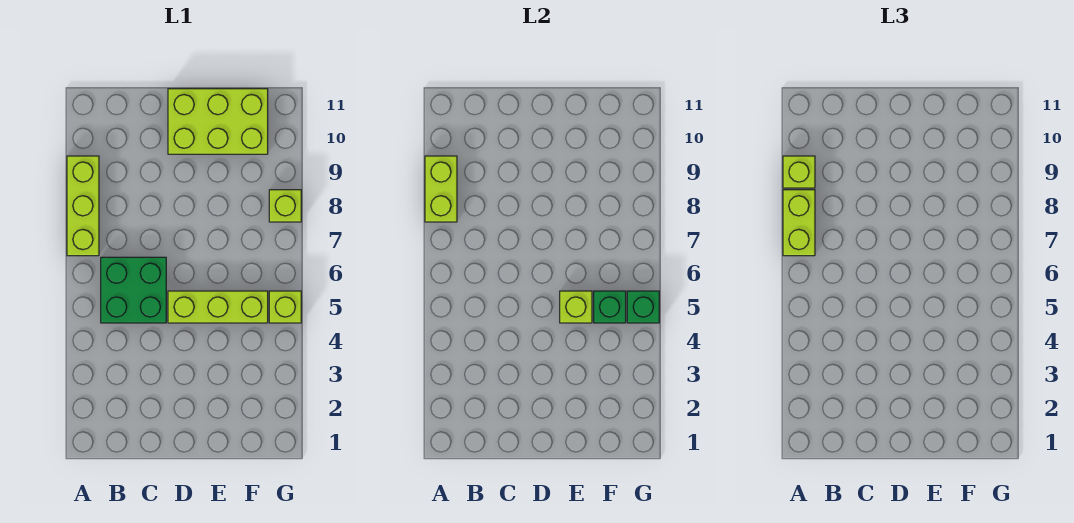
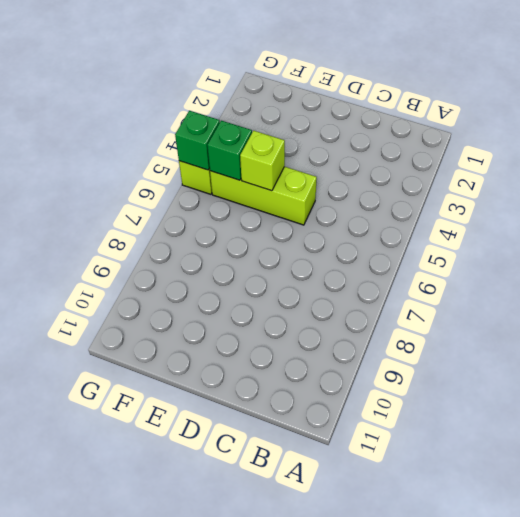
none -> lime 1x3 brick [67,156,99,256]
none -> green 2x2 brick [101,257,166,323]
none -> lime 2x3 brick [168,89,268,154]

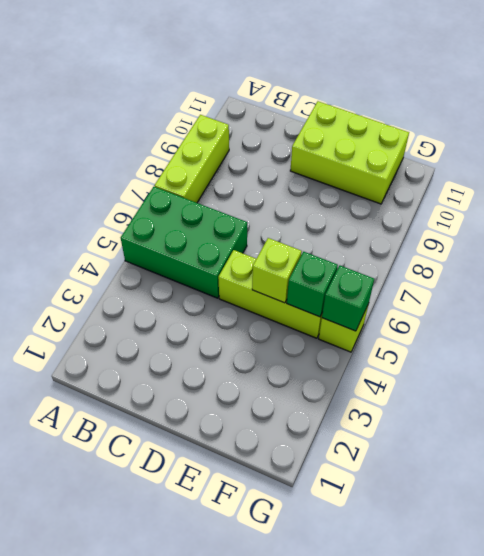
green 2x3 brick [121,187,247,298] -> green 2x2 brick [101,257,166,323]
none -> lime 1x1 brick [269,190,301,222]
none -> lime 1x2 brick [425,156,457,222]
none -> lime 1x2 brick [783,190,815,256]

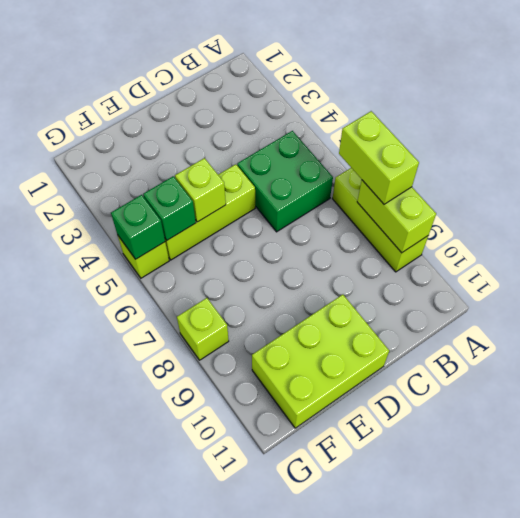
none -> lime 1x1 brick [783,156,815,188]

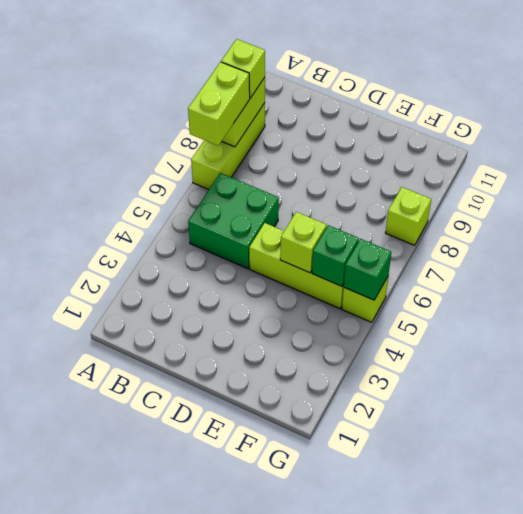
none -> lime 2x3 brick [168,89,268,154]

